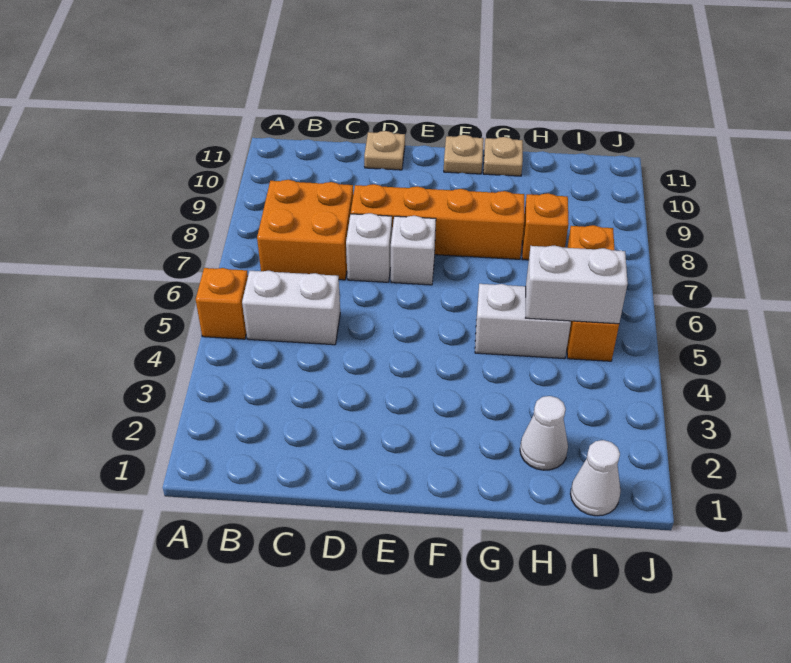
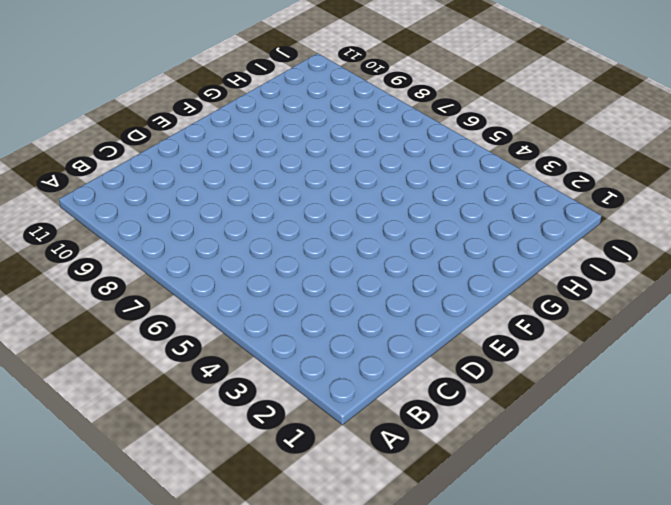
none -> orange 1x1 brick [196,268,248,339]
none -> white 1x2 brick [242,271,340,345]
none -> orange 2x2 brick [257,180,353,280]

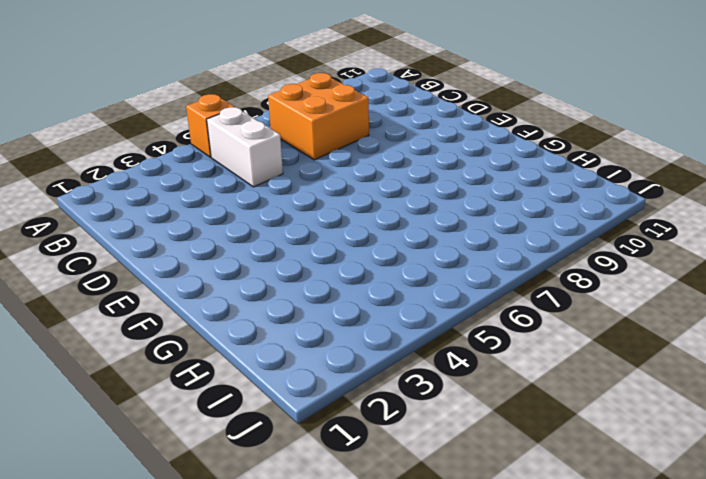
none -> white 1x1 brick [346,213,392,282]
none -> orange 1x4 brick [351,184,524,259]
none -> tan 1x1 plate [364,131,405,170]

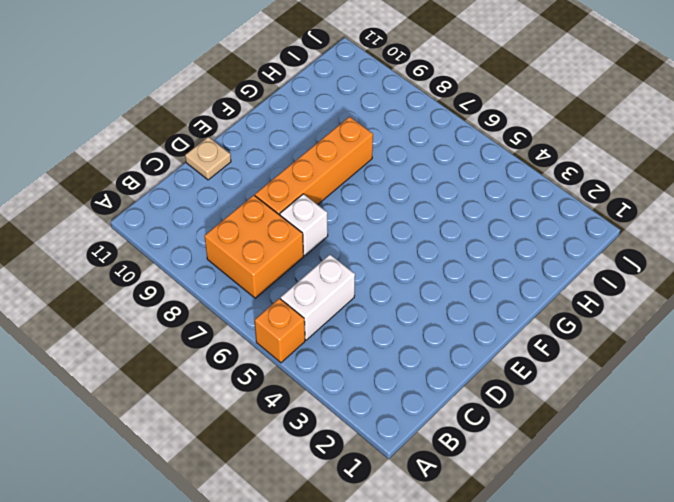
none -> white 1x1 brick [391,216,436,285]
none -> tan 1x1 plate [444,135,483,174]
none -> white 1x2 brick [475,284,571,359]

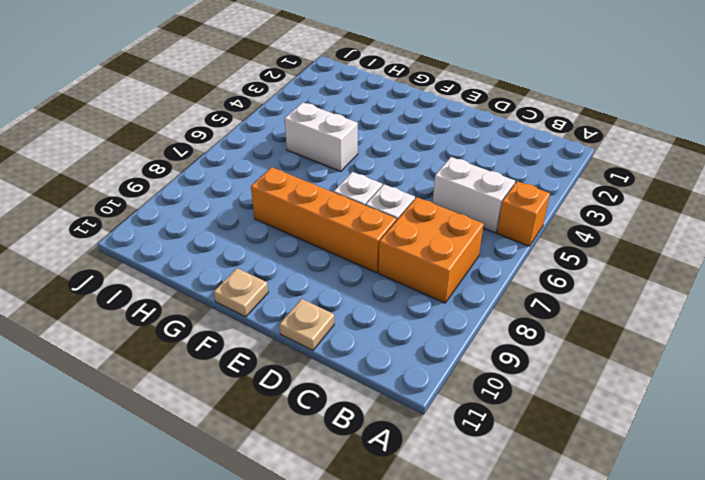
none -> tan 1x1 plate [483,137,523,176]
none -> white 1x1 cone [520,396,568,470]
none -> orange 1x1 brick [522,193,569,260]

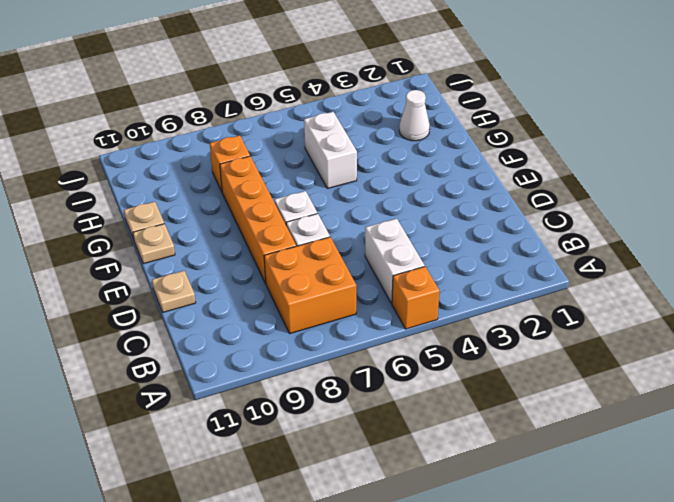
none -> white 1x1 cone [570,440,621,516]
none -> orange 1x3 brick [567,225,619,361]
none -> white 1x2 brick [526,246,628,324]

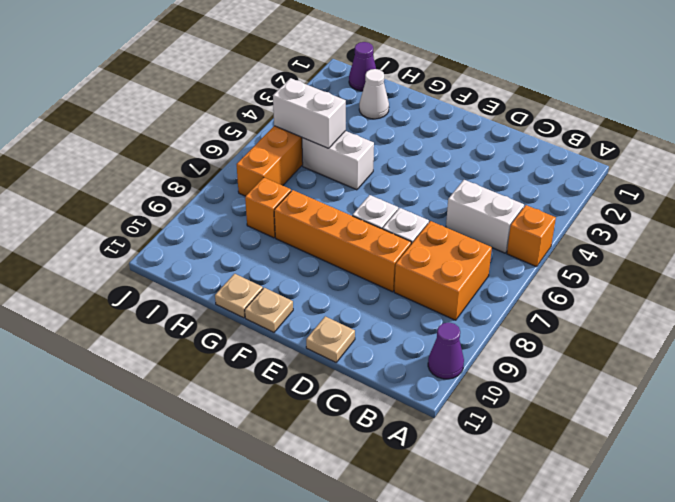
purple 1x1 cone [428,323,464,379] -> none
purple 1x1 cone [349,42,376,91] -> white 1x1 cone [570,440,621,516]

